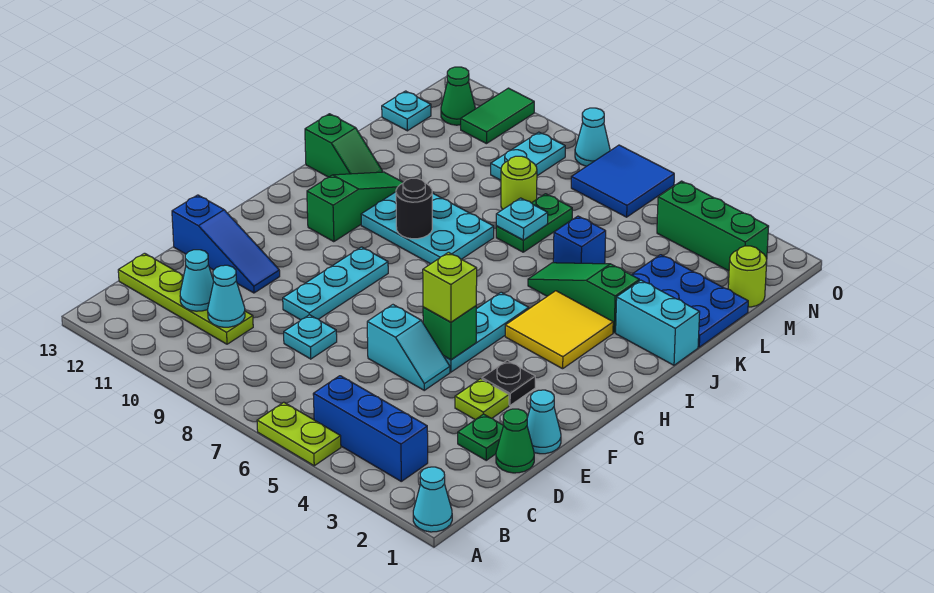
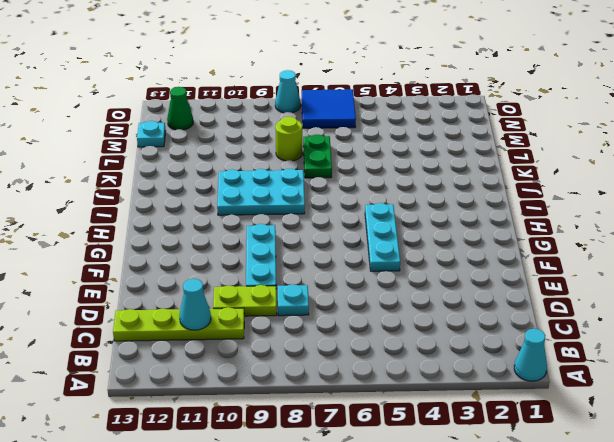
lime 1x2 plate [213,285,277,316] -> lime 1x2 plate moved to [257,402,341,466]
none -> blue 1x3 brick [313,376,428,481]
none -> green 1x1 cone [496,409,534,473]
none -> green 1x1 plate [458,414,504,460]
none -> cyan 1x1 cone [527,390,561,454]

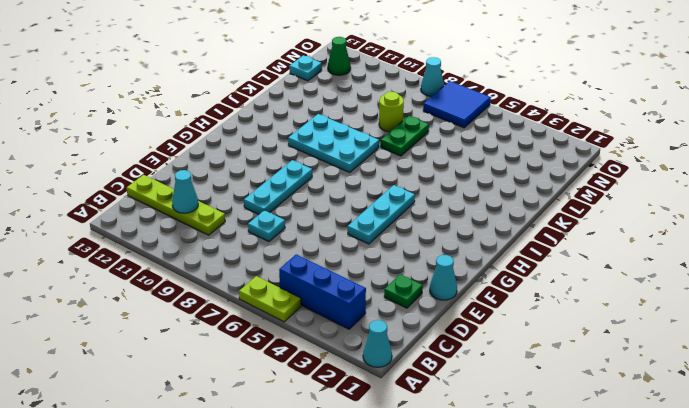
none -> green 1x1 cone [496,409,534,473]
none -> lime 1x1 plate [455,379,509,420]
none -> cyan 1x2 slope [367,305,450,390]
none -> blue 1x3 slope [172,195,280,293]

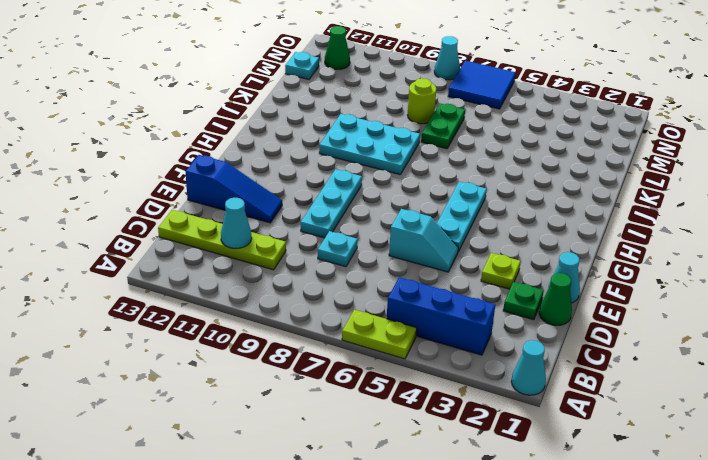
none -> black 1x1 plate [482,360,535,405]
none -> yellow 2x2 tile [505,291,613,369]
none -> green 1x3 slope [307,172,403,242]
none -> cyan 1x2 brick [616,280,700,365]

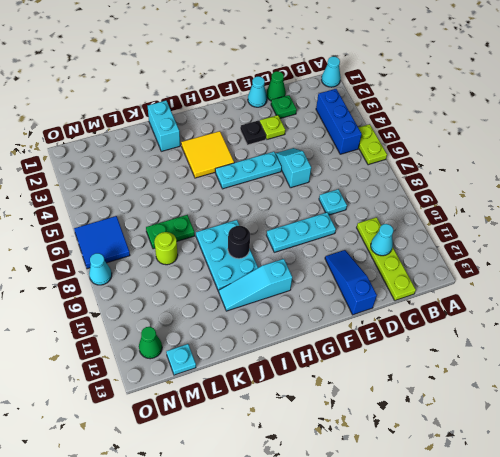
cyan 1x3 slope [218,259,292,311] -> green 1x3 slope [307,172,403,242]
none -> green 1x3 slope [528,263,639,333]
none -> green 1x2 slope [305,114,383,177]
none -> blue 2x3 plate [632,255,748,347]
none -> blue 1x1 brick [553,216,606,264]

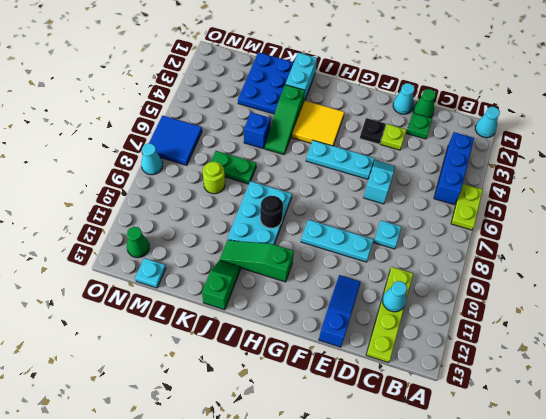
none -> lime 1x1 round brick [728,246,767,307]
none -> cyan 1x2 plate [491,132,565,180]
none -> green 1x3 brick [657,181,769,271]
none -> green 1x2 tile [461,88,534,144]

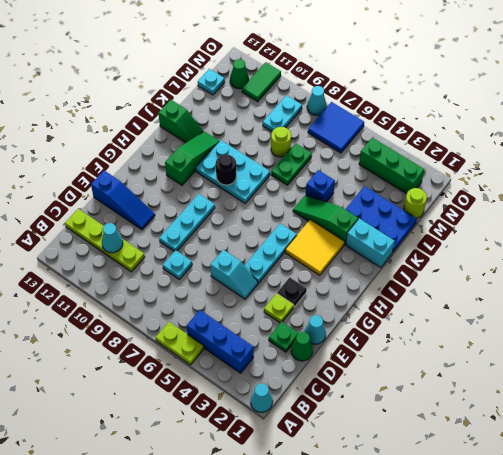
none -> cyan 1x1 cone [208,265,245,327]
none -> green 1x1 brick [423,306,476,360]
none -> cyan 1x1 plate [496,198,548,240]
none -> lime 1x1 brick [423,252,477,322]

